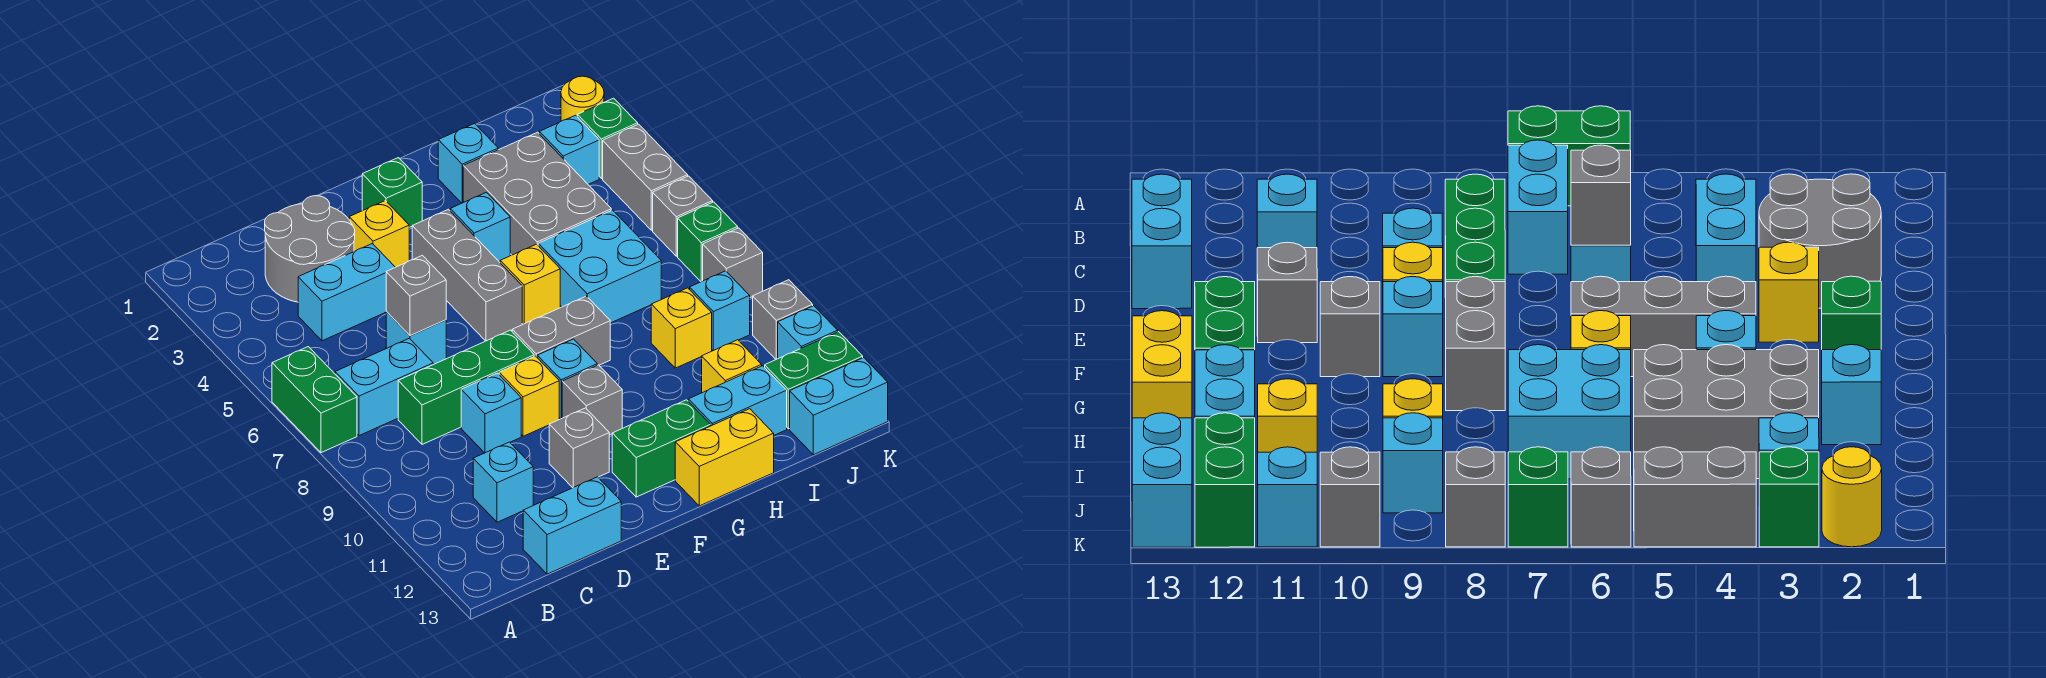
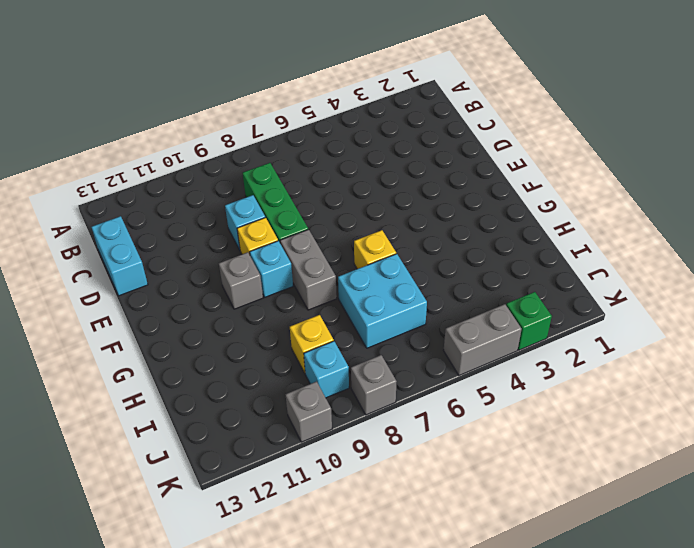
none -> green 1x2 brick [272,347,357,453]
none -> cyan 1x2 brick [335,338,433,436]
none -> grey 2x2 round brick [265,196,355,302]
none -> cyan 1x2 brick [298,244,395,341]

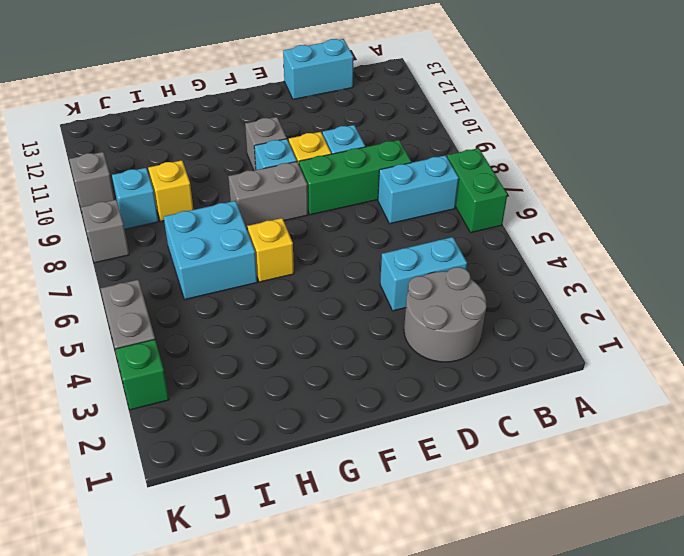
none -> cyan 1x1 brick [473,442,533,522]
none -> cyan 1x1 brick [386,312,446,364]
none -> yellow 1x1 brick [349,201,409,267]
none -> grey 1x1 brick [549,408,609,488]

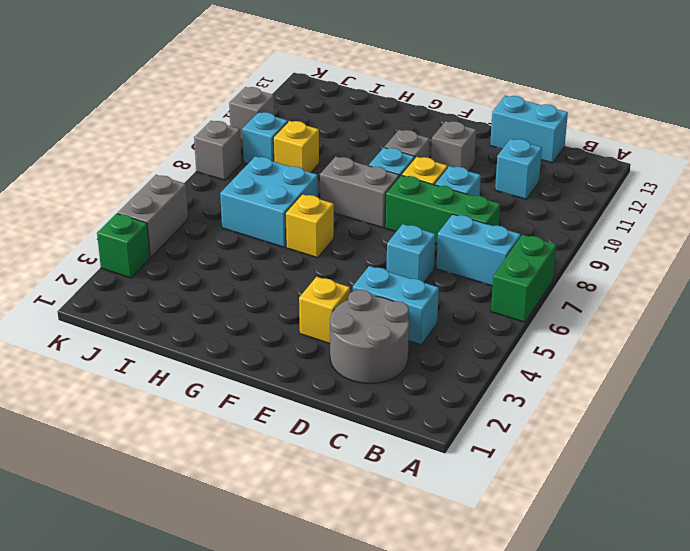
none -> green 1x1 brick [362,158,422,227]
none -> grey 1x3 brick [412,209,522,341]
none -> green 1x2 brick [612,400,710,497]
none -> cyan 1x1 brick [450,192,510,261]

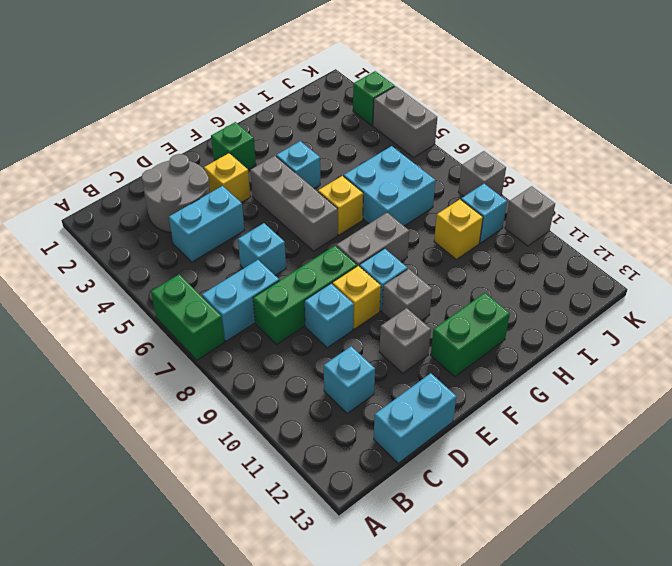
none -> yellow 1x2 brick [675,409,774,506]
none -> cyan 1x1 brick [438,124,498,203]
none -> grey 2x3 brick [463,132,611,255]
none -> cyan 1x2 brick [688,366,787,435]

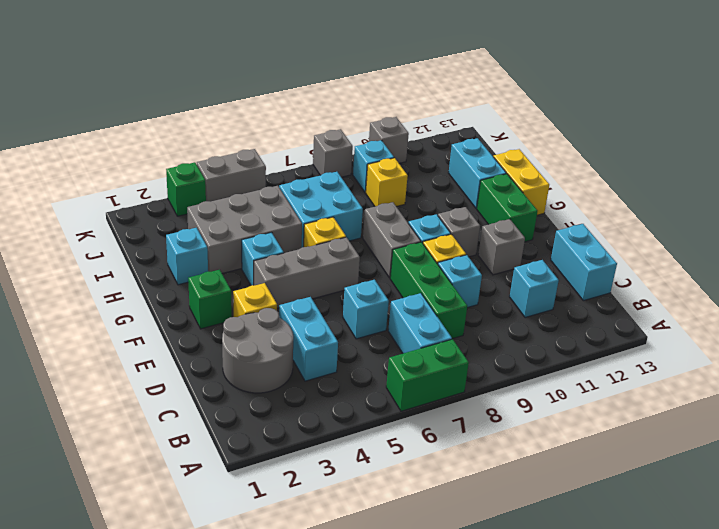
none -> yellow 1x1 brick [702,340,762,393]
none -> cyan 1x1 brick [539,115,599,184]
none -> green 1x2 brick [765,332,863,429]
none -> cyan 1x2 brick [790,358,888,455]

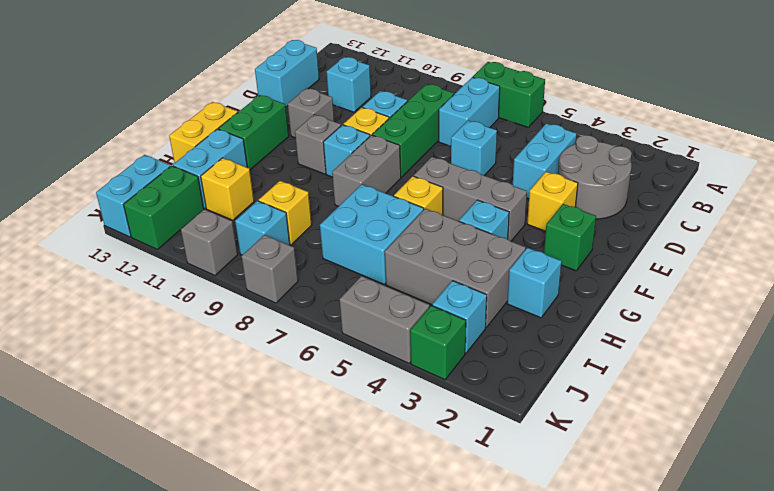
none -> yellow 1x1 round brick [561,76,604,121]
none -> grey 1x1 brick [653,176,713,256]
none -> green 1x1 brick [678,202,738,281]
none -> cyan 1x1 brick [778,306,838,359]

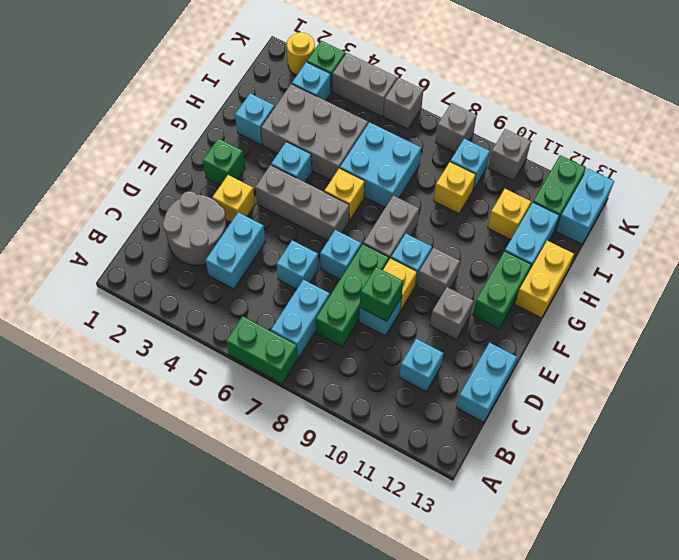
green 1x1 brick [360,267,403,321] -> green 1x1 brick moved to [678,202,738,281]
cyan 1x1 brick [320,230,361,279] -> cyan 1x1 brick moved to [778,306,838,359]
none -> grey 1x1 brick [386,255,446,336]

